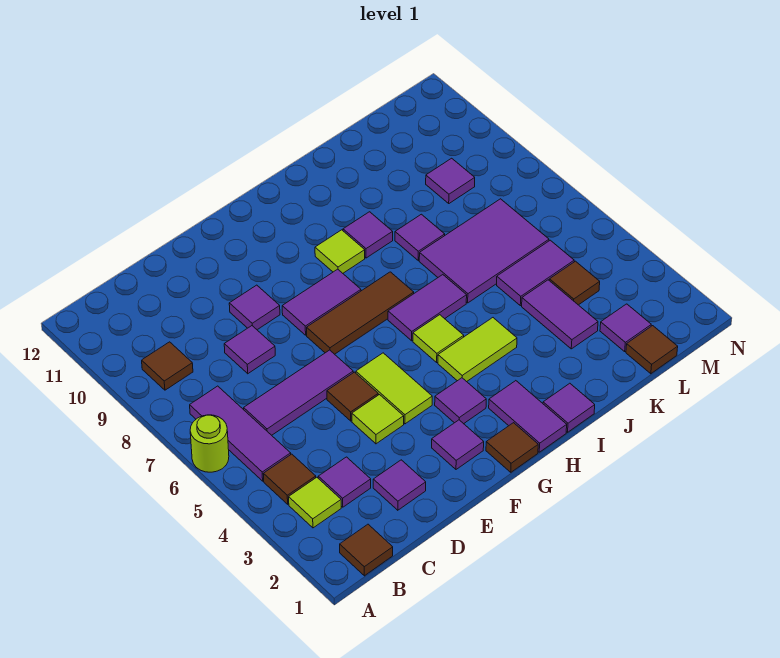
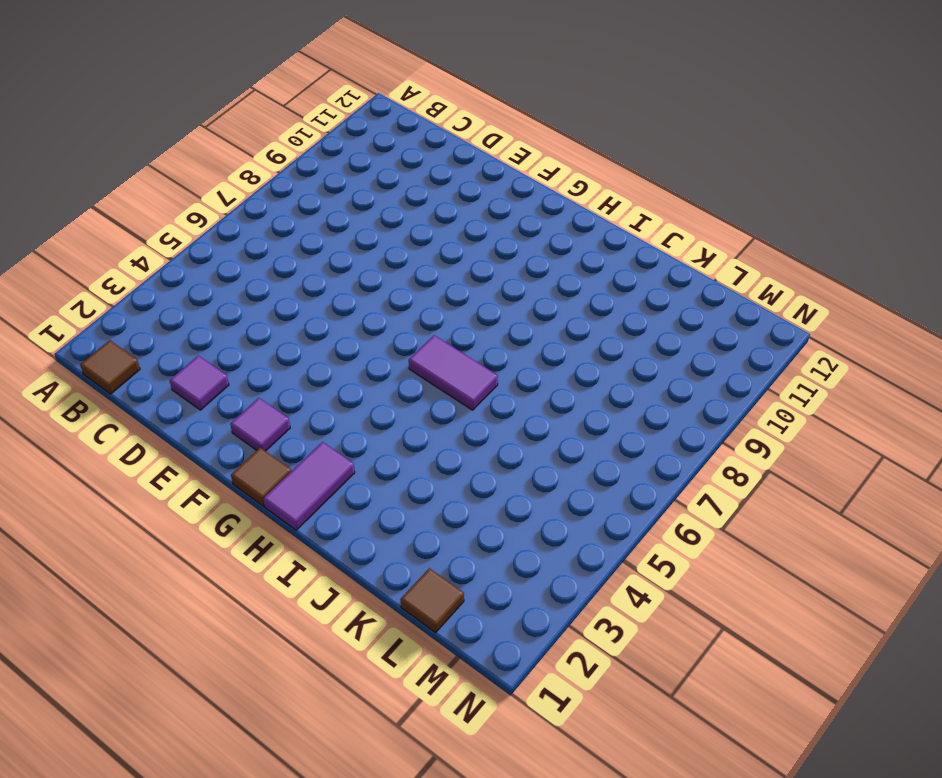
none -> lime 1x1 round brick [190,415,229,472]
none -> lime 1x1 tile [289,477,341,528]
none -> brown 1x1 tile [264,454,316,504]
none -> purple 1x3 tile [190,386,291,481]

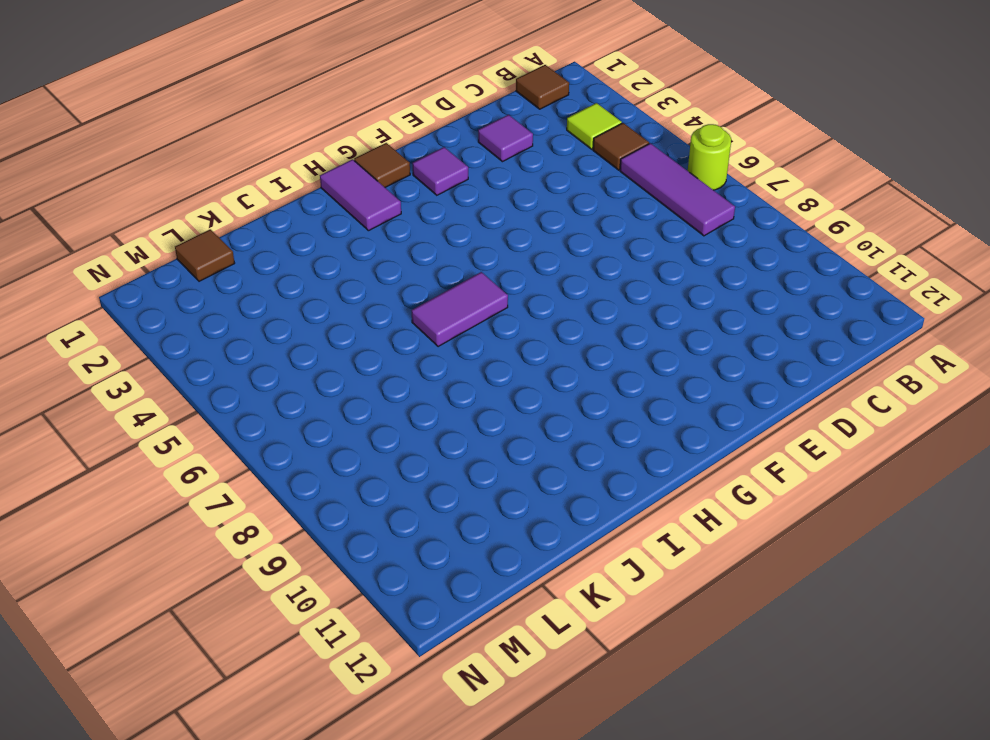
none -> brown 1x1 tile [142,342,193,390]
none -> purple 1x1 tile [318,457,371,507]
none -> purple 1x3 tile [244,350,353,435]
none -> purple 1x1 tile [224,326,275,374]

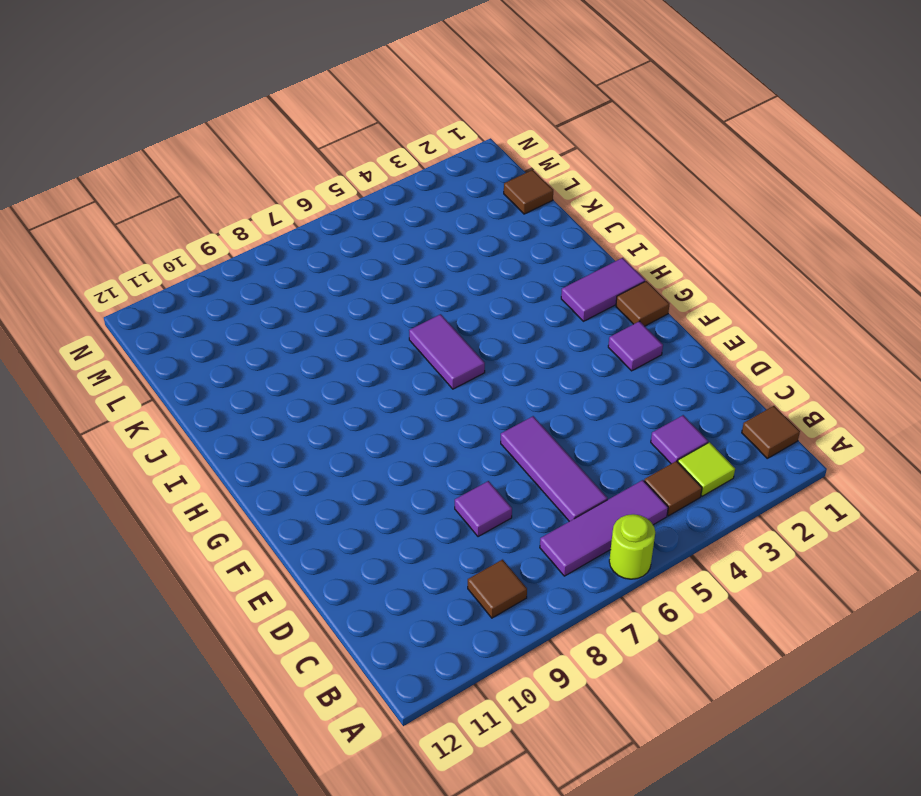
none -> purple 1x1 tile [373,460,426,510]
none -> lime 1x1 tile [352,395,404,444]
none -> brown 1x1 tile [327,372,378,421]
none -> purple 1x1 tile [229,285,280,330]

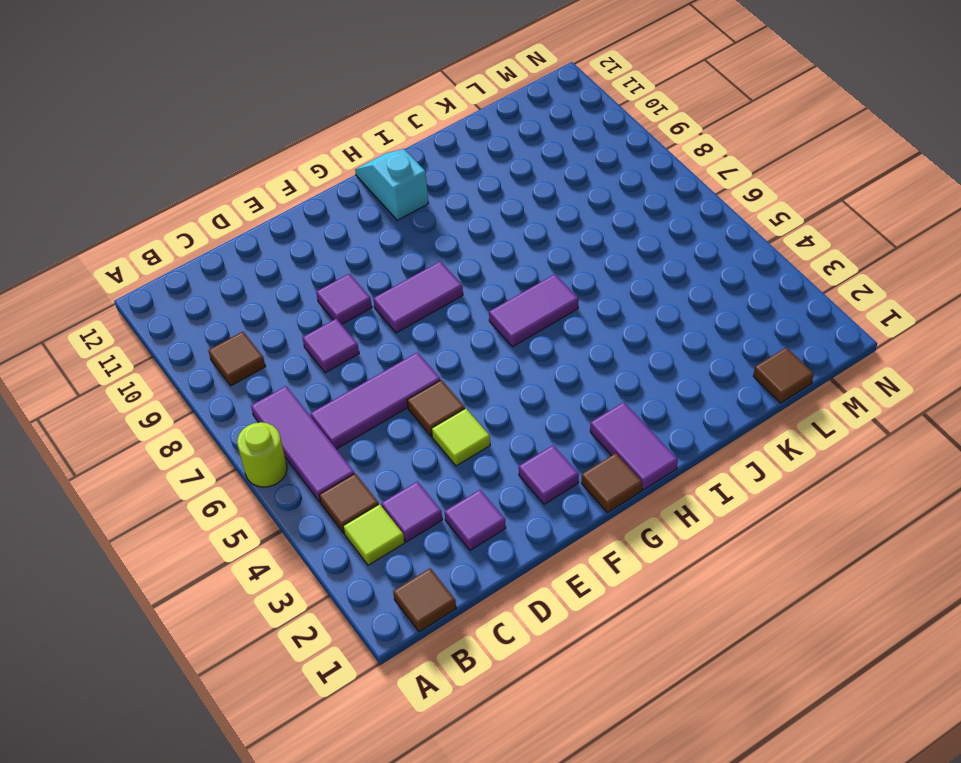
cyan 1x2 slope [355,149,429,220] -> none
none -> lime 1x2 tile [356,353,432,424]
none -> brown 1x3 tile [307,272,414,354]
none -> purple 1x1 tile [435,378,486,424]
none -> lime 1x2 tile [438,318,517,382]

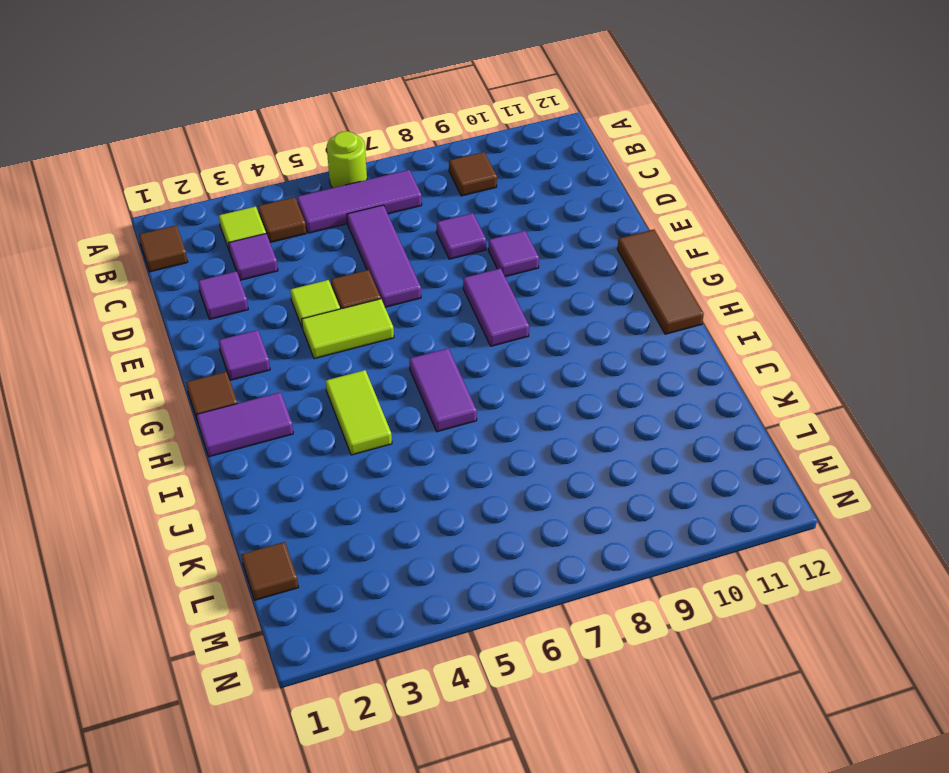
brown 1x3 tile [617,229,704,334] -> brown 1x3 tile moved to [307,272,414,354]
none -> purple 1x1 tile [435,378,486,424]
none -> lime 1x1 tile [413,315,464,362]
none -> lime 1x1 tile [315,230,365,273]
none -> purple 1x1 tile [543,383,595,432]

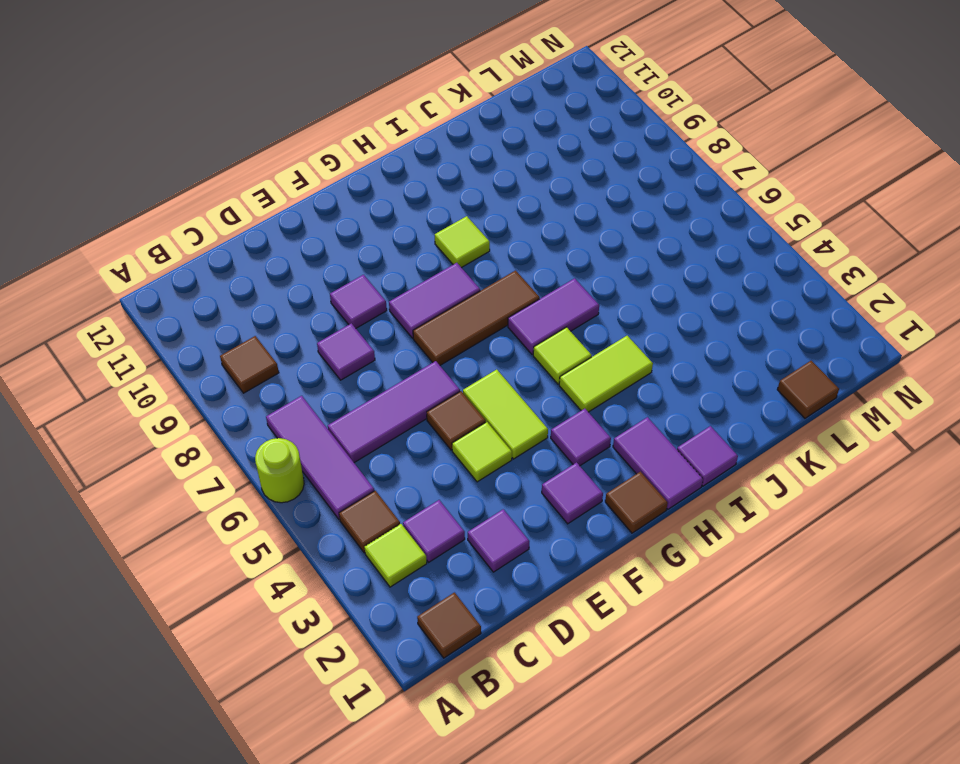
none -> purple 1x1 tile [343,212,393,258]
none -> purple 2x3 tile [419,199,549,303]
none -> purple 1x1 tile [395,214,445,260]
none -> purple 1x2 tile [522,280,598,349]

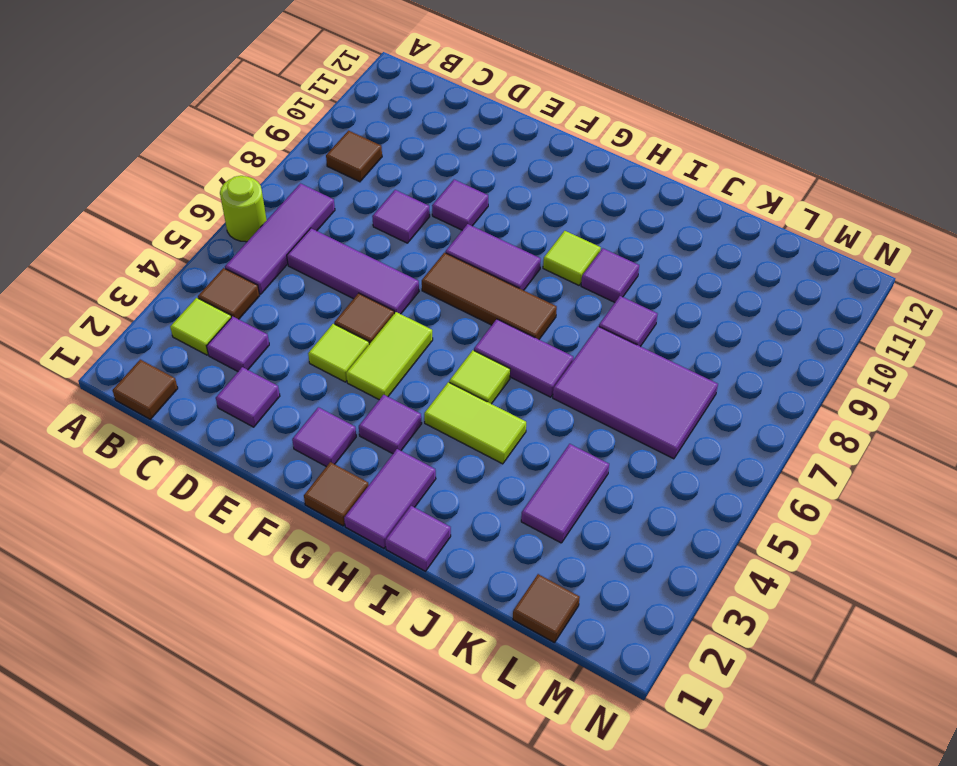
none -> purple 1x2 tile [497,240,574,306]
none -> purple 1x1 tile [600,304,651,351]
none -> brown 1x1 tile [549,261,600,305]
none -> purple 1x1 tile [426,158,475,203]

